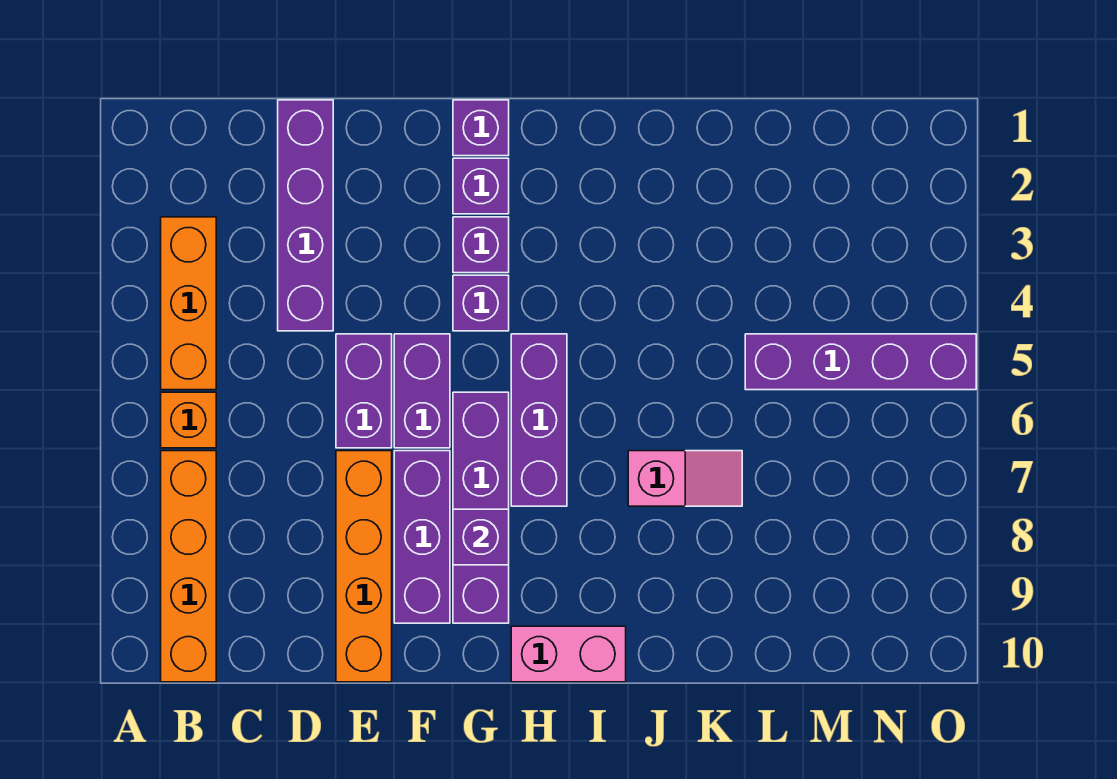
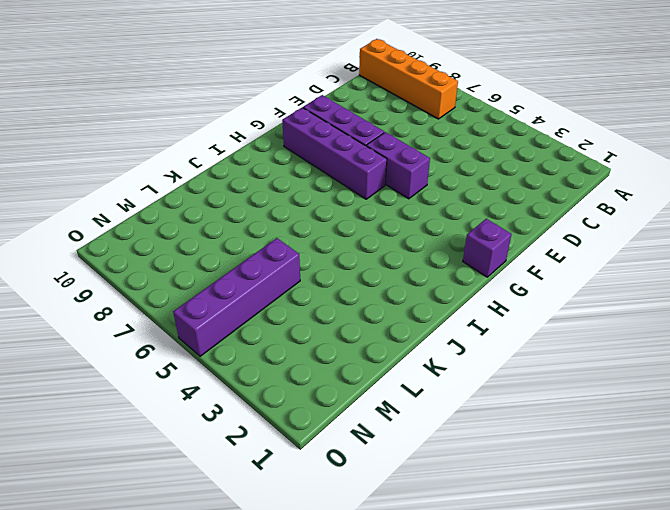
none -> orange 1x3 brick [161,217,216,390]
none -> orange 1x1 brick [161,392,216,448]
none -> purple 1x4 brick [278,100,333,331]

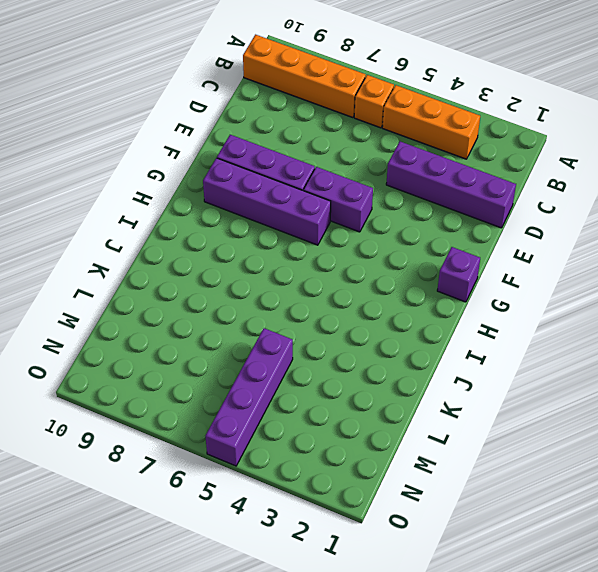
none -> purple 1x2 brick [336,334,392,448]
none -> orange 1x4 brick [336,451,392,682]
none -> purple 1x1 brick [453,158,509,214]

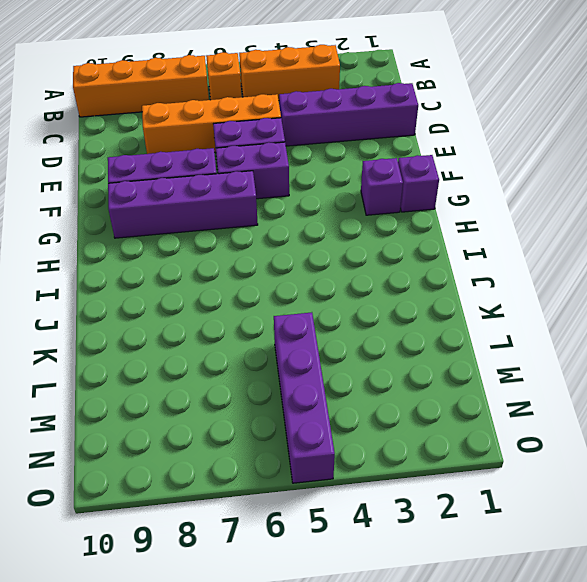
orange 1x4 brick [142,94,281,154] -> orange 1x4 brick moved to [336,451,392,682]
none -> purple 1x1 brick [453,217,509,273]
none -> purple 1x1 brick [453,275,509,331]
none -> purple 1x3 brick [511,334,567,506]

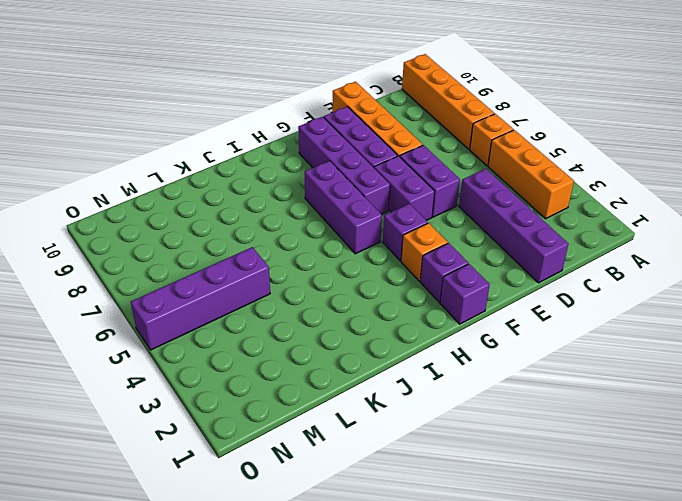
orange 1x1 brick [401,223,448,281] -> purple 1x1 brick [453,217,509,273]
none -> pink 1x2 brick [511,626,626,682]
none -> pink 1x2 slope [628,451,742,506]
none -> purple 1x1 brick [453,509,509,565]

